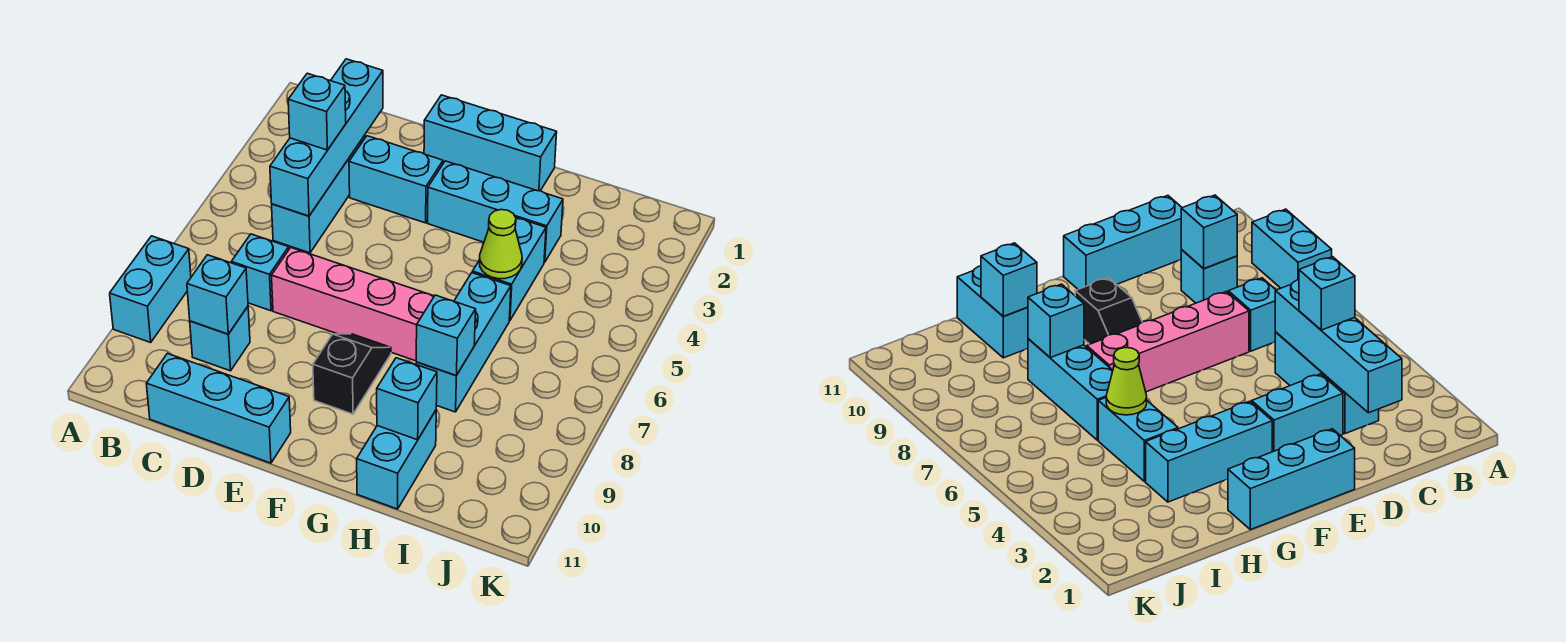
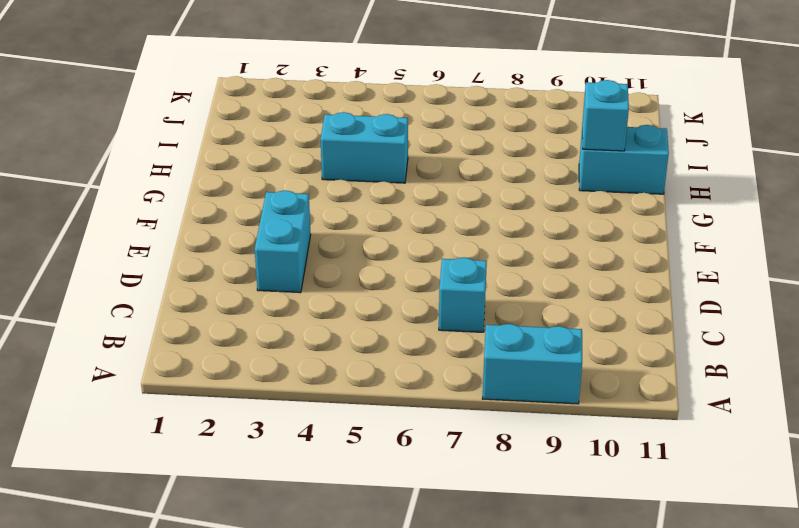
none -> cyan 1x3 brick [272,135,365,253]
none -> cyan 1x1 brick [190,307,250,371]
none -> cyan 1x3 brick [146,353,291,463]

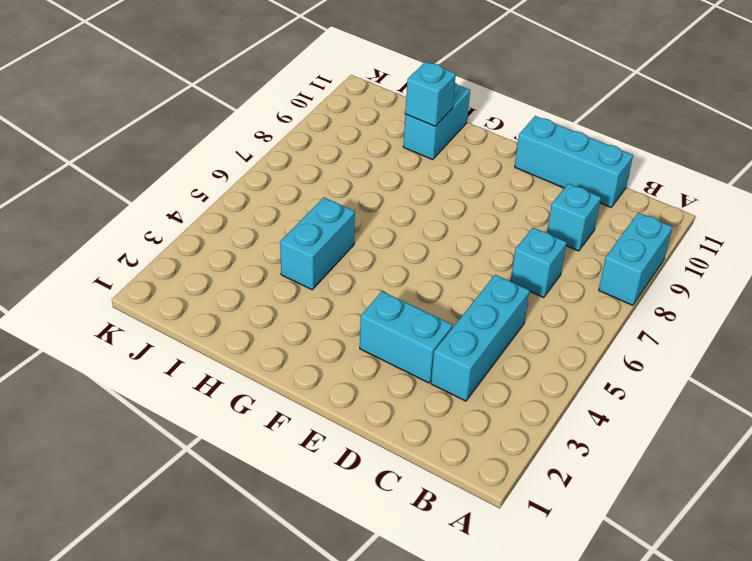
none -> pink 1x4 brick [272,247,434,361]
none -> cyan 1x3 brick [424,95,557,191]
none -> cyan 1x3 brick [428,161,563,262]

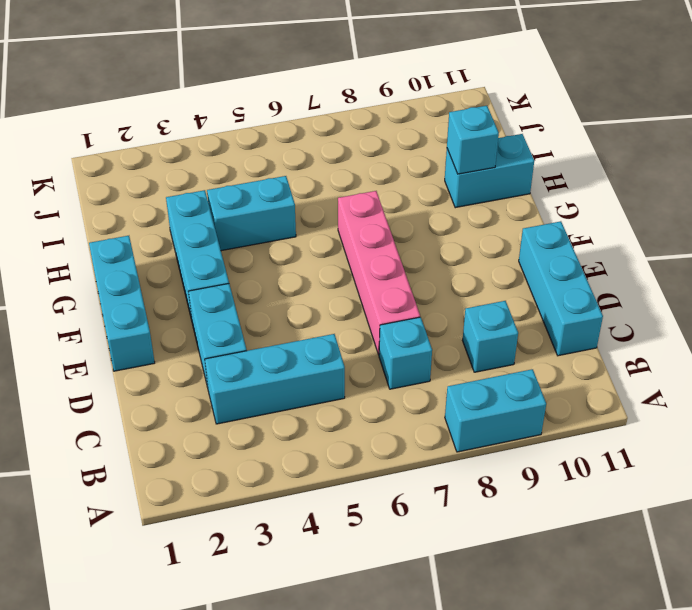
none -> black 1x2 slope [313,334,391,414]
none -> cyan 1x3 brick [416,273,511,412]
none -> cyan 1x4 brick [270,59,383,216]

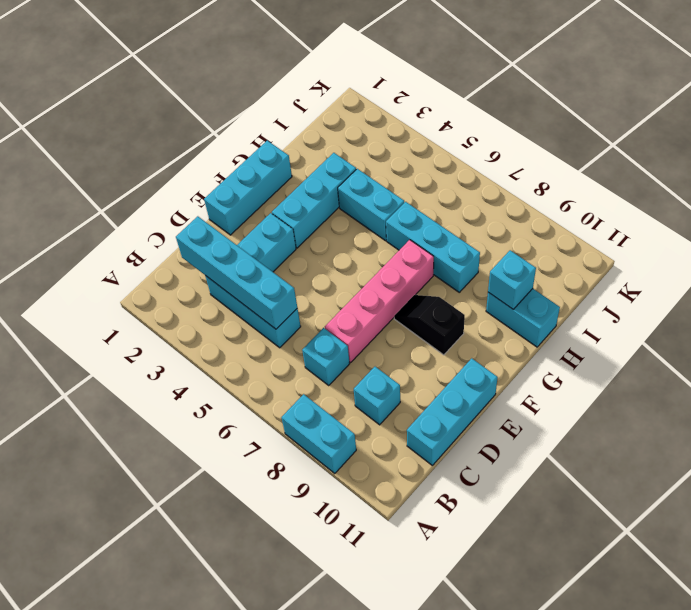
none -> cyan 1x1 brick [187,255,248,334]
none -> lime 1x1 cone [479,210,522,279]
none -> cyan 1x1 brick [416,295,476,375]

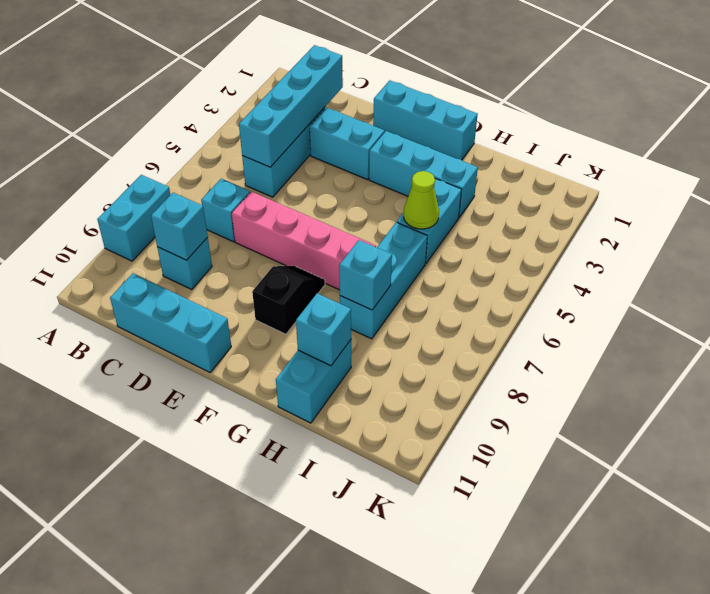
none -> cyan 1x1 brick [288,73,346,150]

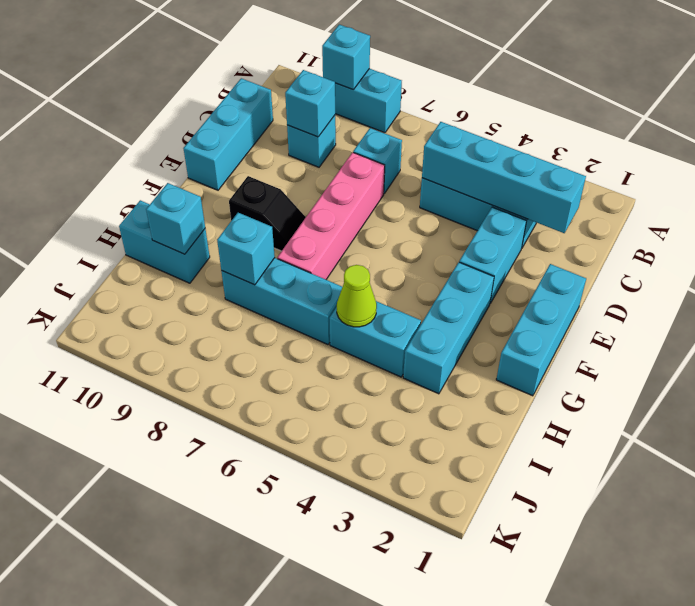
cyan 1x1 brick [322,25,370,90] -> cyan 1x1 brick moved to [288,73,346,150]

